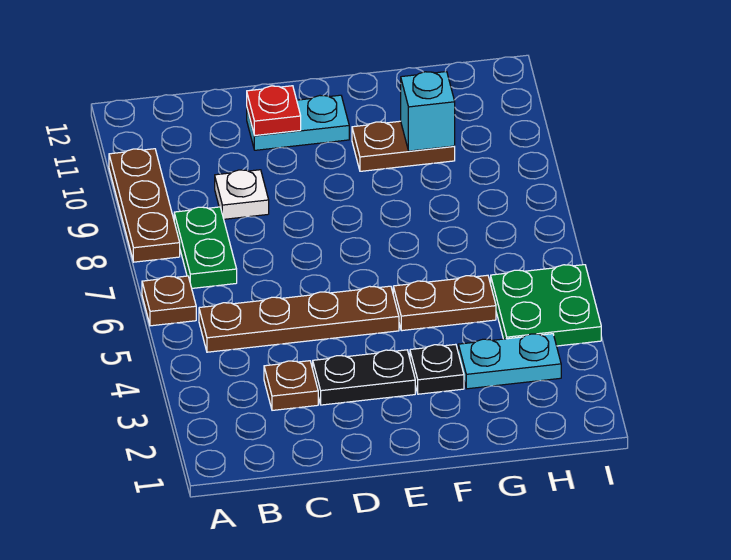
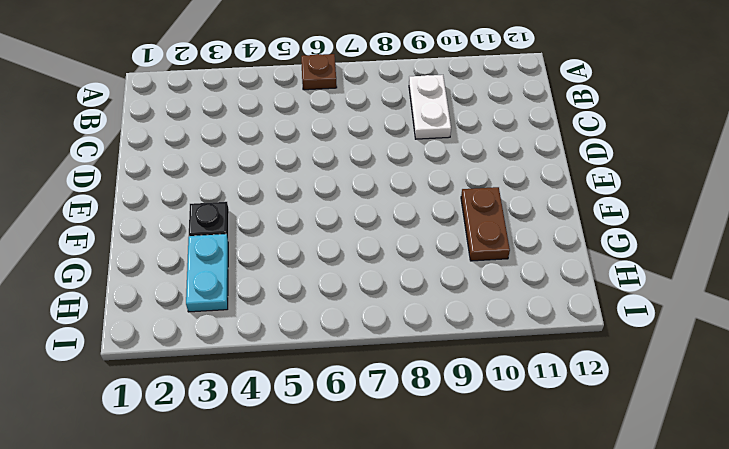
white 1x2 plate [409,75,451,139] -> white 1x1 plate [215,170,269,219]
none -> brown 1x3 plate [109,149,180,262]
none -> brown 1x4 plate [199,286,399,352]
none -> green 1x2 plate [174,207,237,288]

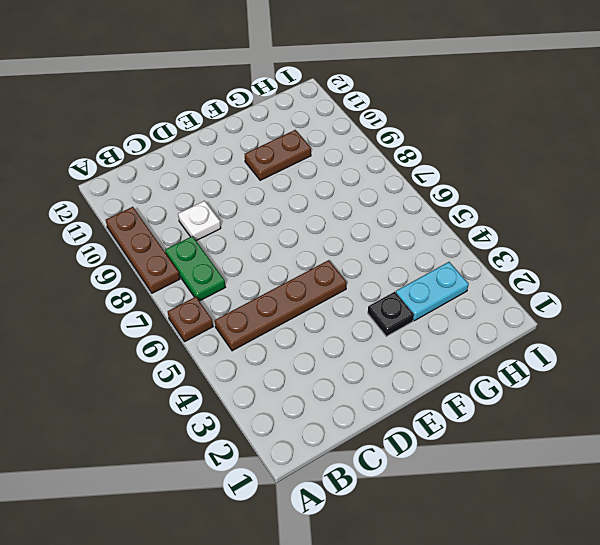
none -> brown 1x1 plate [264,361,318,410]
none -> black 1x2 plate [313,350,415,405]
none -> cyan 1x2 plate [247,95,349,150]

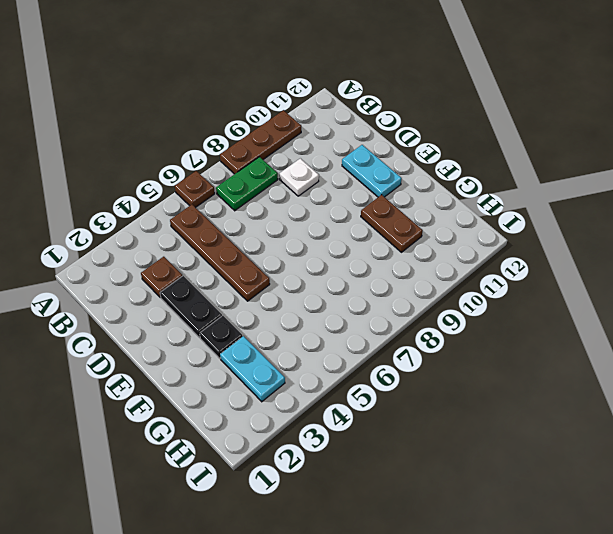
none -> brown 1x2 plate [393,275,496,331]
none -> green 2x2 plate [491,265,601,346]
none -> red 1x1 plate [247,86,301,136]

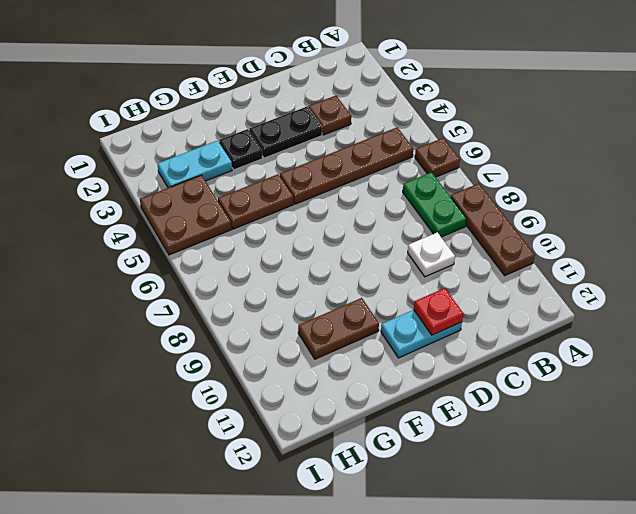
brown 2x2 plate [140,175,231,255] -> green 2x2 plate [491,265,601,346]
none -> cyan 1x1 brick [401,72,455,151]

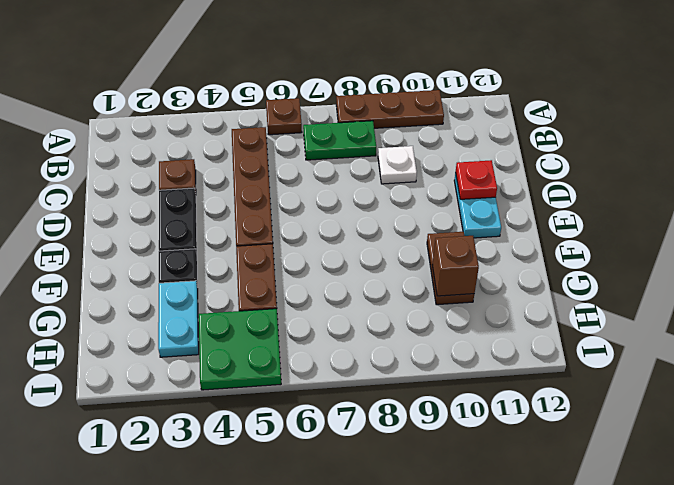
brown 1x1 brick [432,236,479,296] -> cyan 1x1 brick [401,72,455,151]

